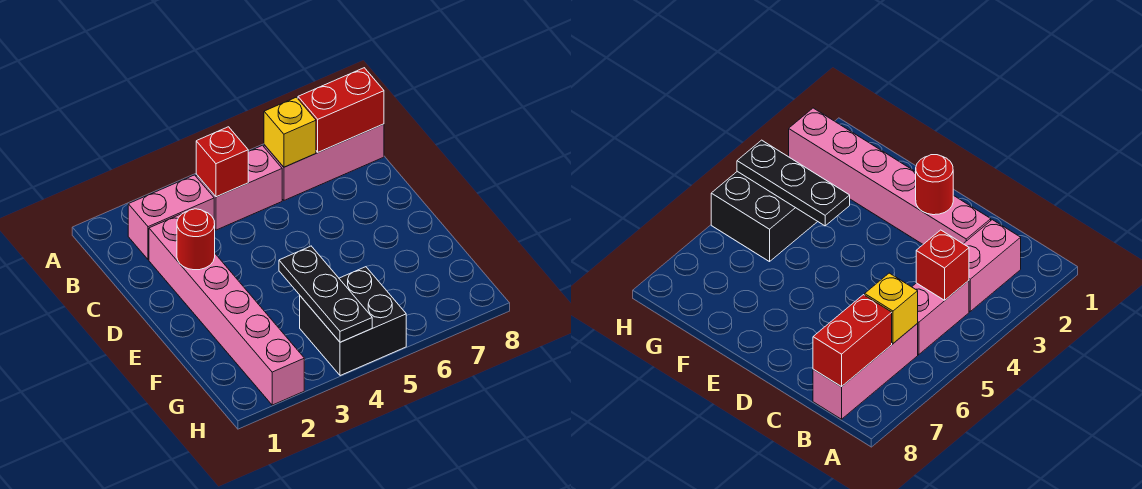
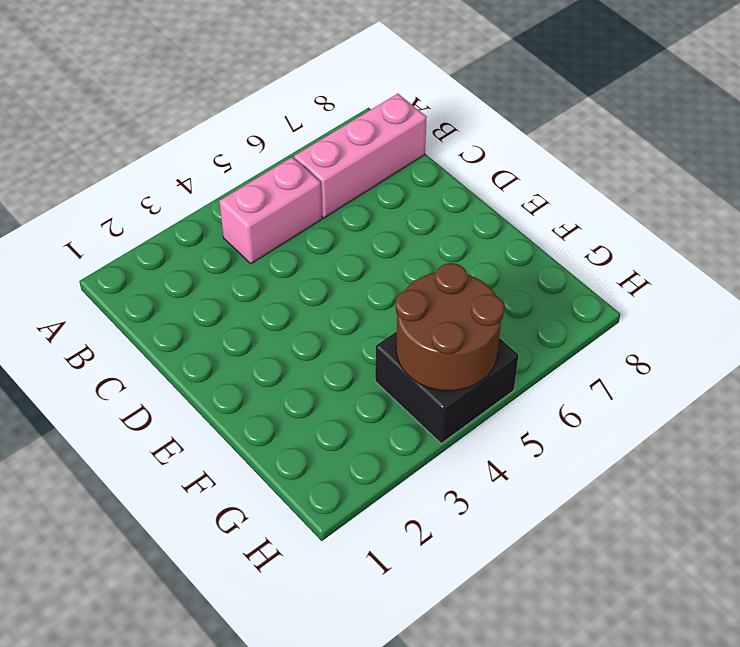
brown 2x2 round brick [396,263,504,391] -> black 1x3 plate [279,246,372,342]
none -> pink 1x2 brick [128,175,214,260]
none -> pink 1x6 brick [149,214,304,405]

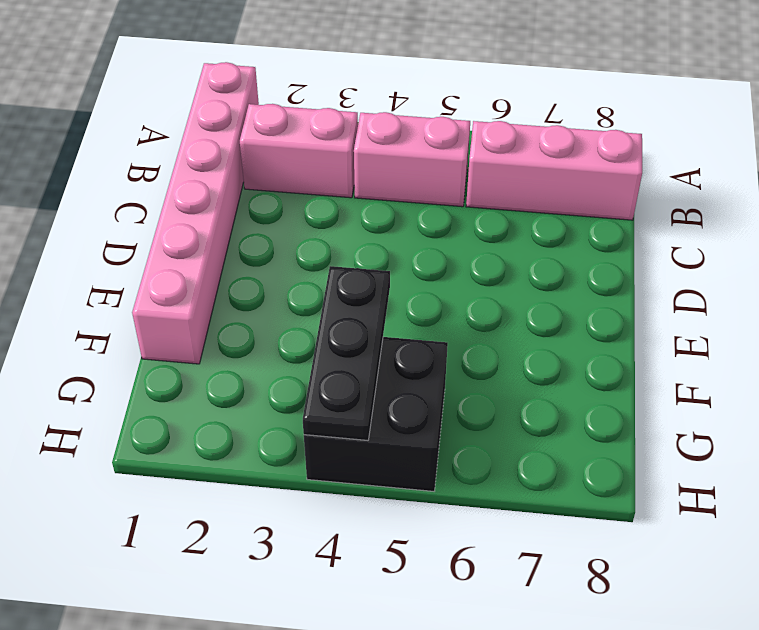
pink 1x6 brick [132,62,259,364] -> pink 1x6 brick moved to [149,214,304,405]
none -> red 1x1 brick [196,127,248,197]
none -> yellow 1x1 brick [264,97,316,167]

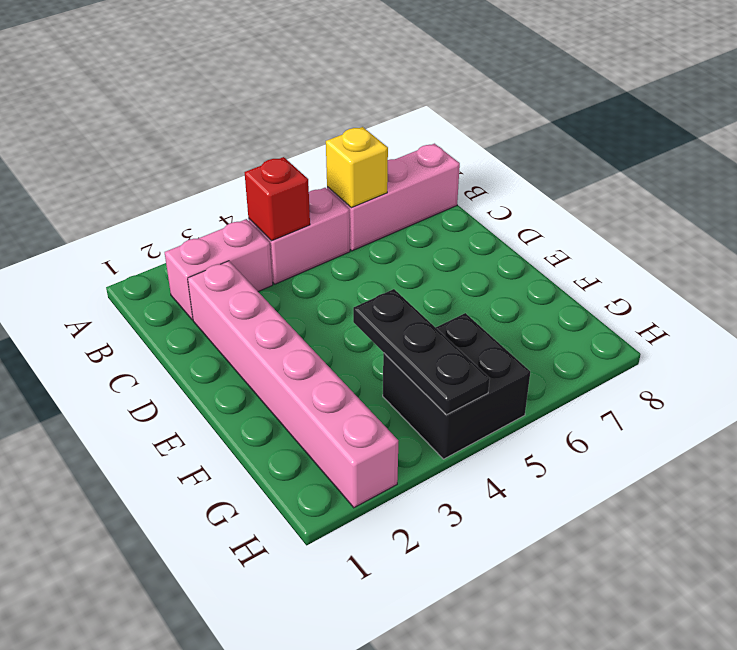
none -> red 1x2 brick [298,68,384,152]
none -> red 1x1 round brick [177,209,215,270]

